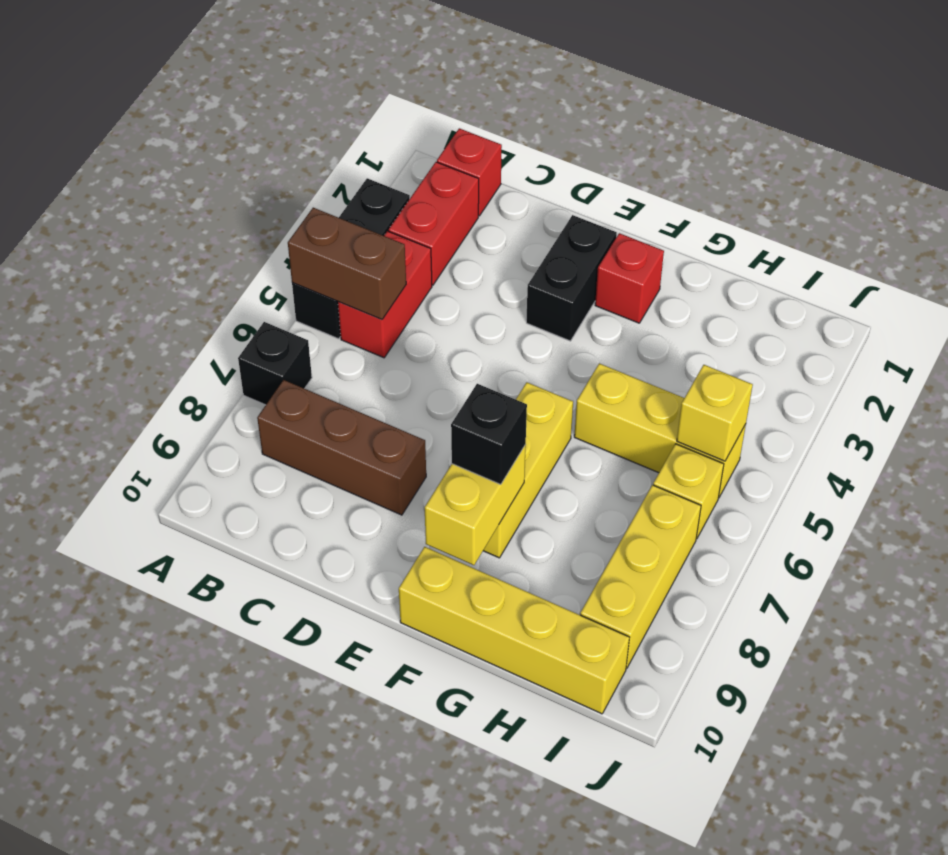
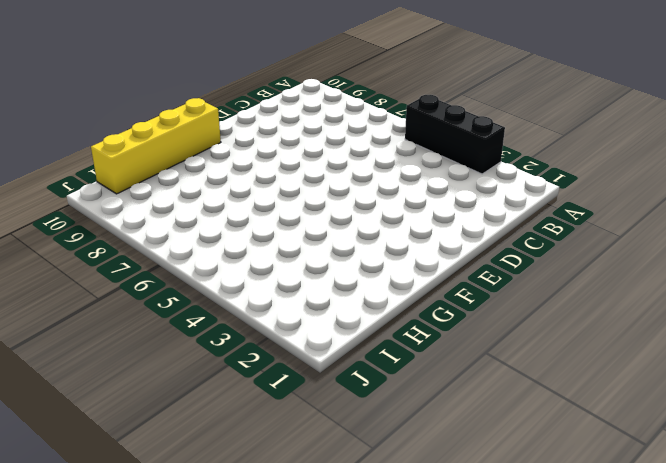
none -> black 1x1 brick [238,322,312,405]
none -> red 1x1 brick [437,128,502,216]
none -> red 1x2 brick [389,162,479,285]

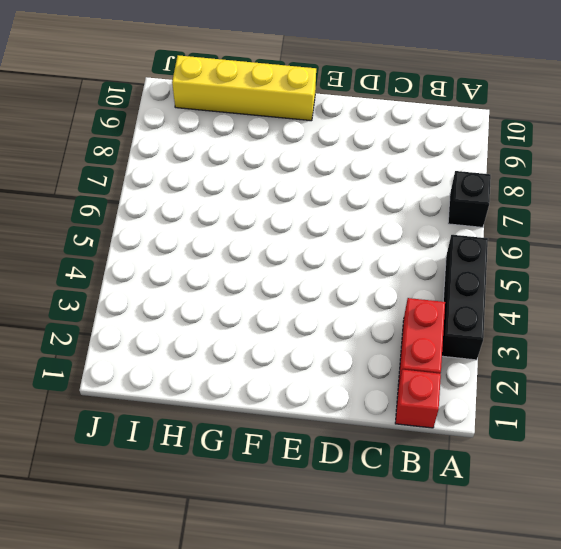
none -> red 1x2 brick [338,231,432,358]
none -> brown 1x3 brick [257,380,426,515]
none -> black 1x2 brick [526,215,617,341]

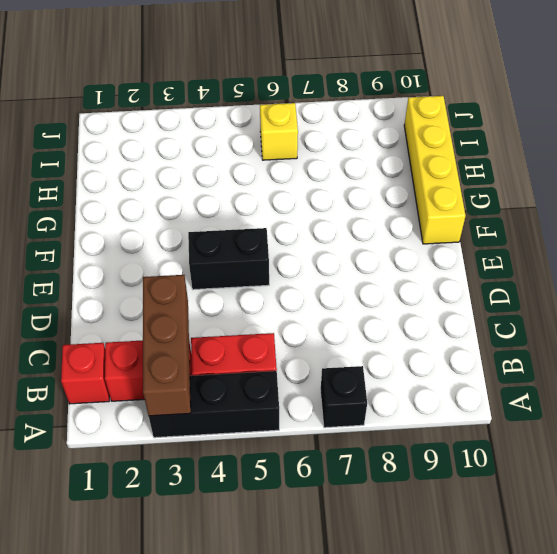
brown 1x3 brick [143,275,191,416] -> brown 1x3 brick moved to [257,380,426,515]
black 1x2 brick [188,228,269,290] -> black 1x2 brick moved to [526,215,617,341]
none -> red 1x1 brick [595,233,664,323]
none -> yellow 1x3 brick [483,382,573,558]
none -> yellow 1x3 brick [574,363,746,498]

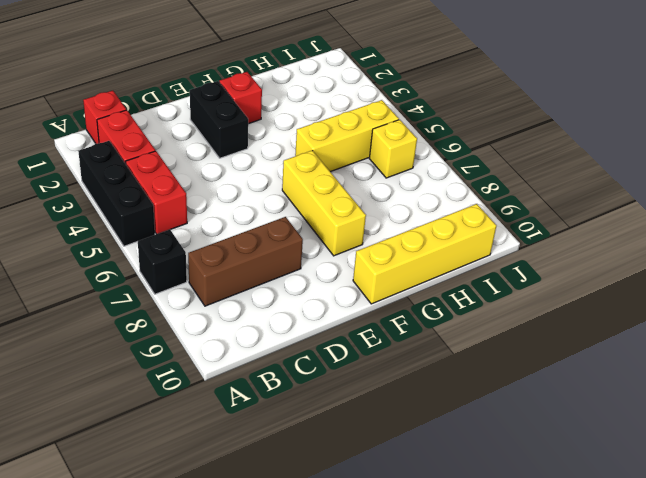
none -> yellow 1x3 brick [580,485,701,668]
none -> brown 1x2 brick [288,208,406,320]
none -> yellow 1x2 brick [425,445,526,565]

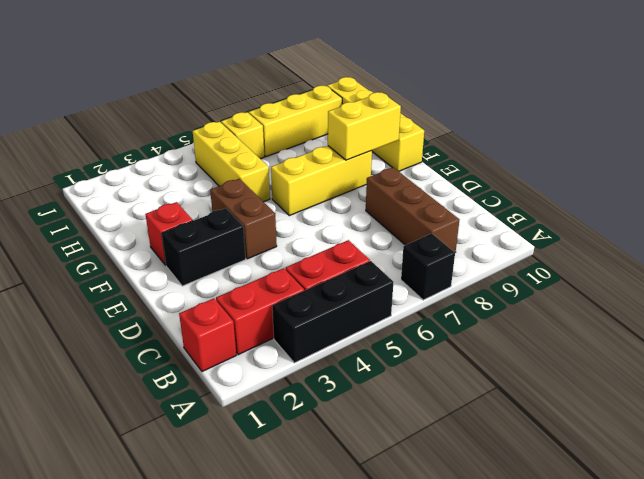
brown 1x2 brick [210,179,277,259] -> brown 1x2 brick moved to [288,208,406,320]
none -> yellow 1x1 brick [677,365,753,461]
none -> black 1x1 brick [451,384,527,484]

